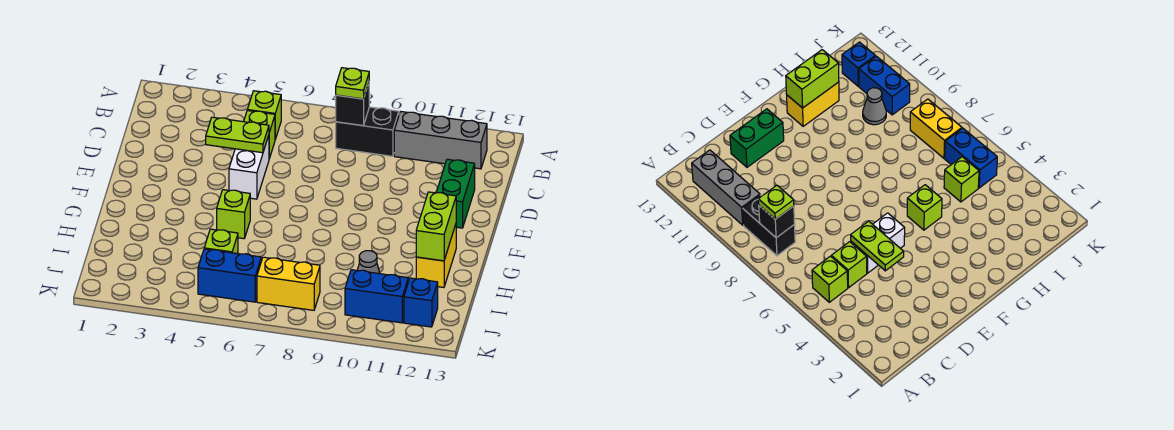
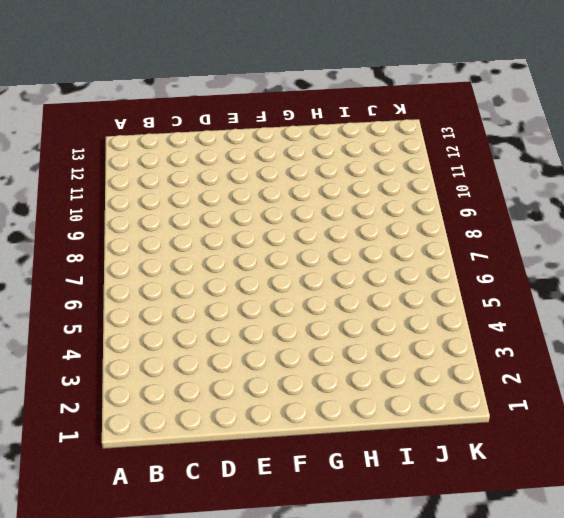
none -> lime 1x1 brick [247,91,281,139]
none -> black 1x2 brick [336,107,399,156]
none -> grey 1x3 brick [394,112,487,169]

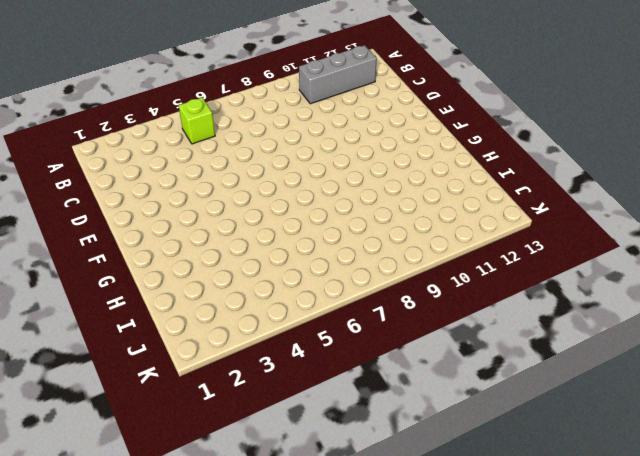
none -> black 1x2 brick [336,107,399,156]
none -> lime 1x1 brick [244,111,275,158]
none -> white 1x2 brick [229,135,269,199]

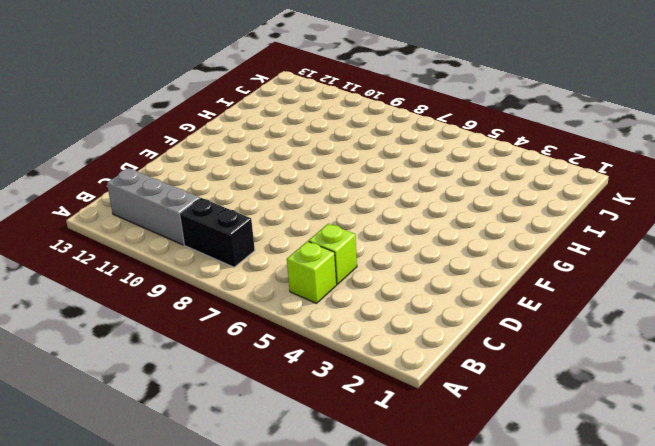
none -> white 1x2 brick [229,135,269,199]
none -> green 1x2 brick [436,159,475,228]
none -> lime 1x1 brick [217,190,250,239]

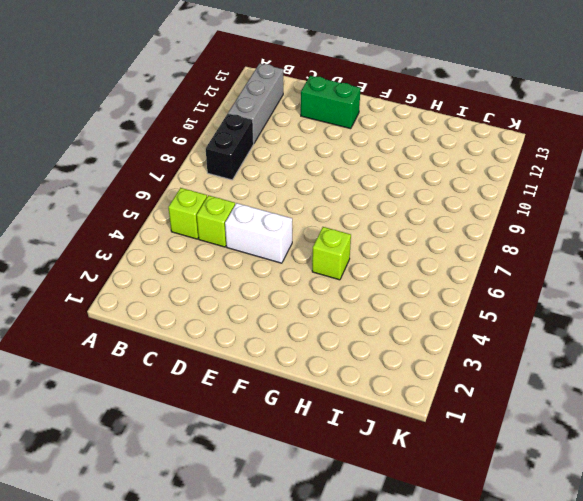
none -> yellow 1x2 brick [416,225,456,287]
none -> lime 1x1 brick [204,229,238,254]
none -> grey 1x1 cone [357,251,380,274]

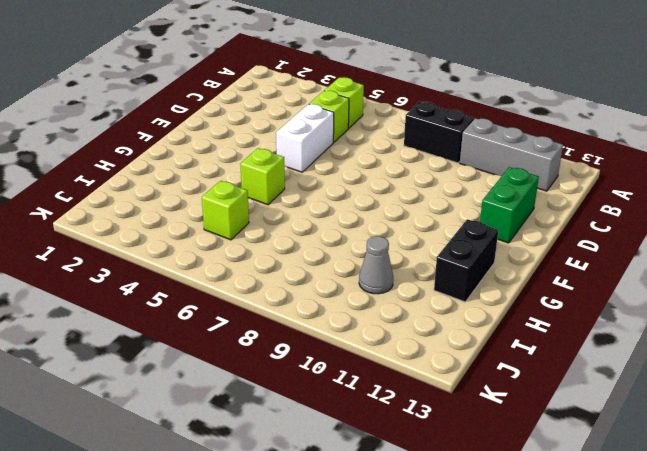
black 1x2 brick [434,219,498,302] -> yellow 1x2 brick [416,225,456,287]
none -> blue 1x2 brick [198,249,261,302]
none -> yellow 1x2 brick [257,257,320,310]
none -> blue 1x2 brick [345,270,408,323]

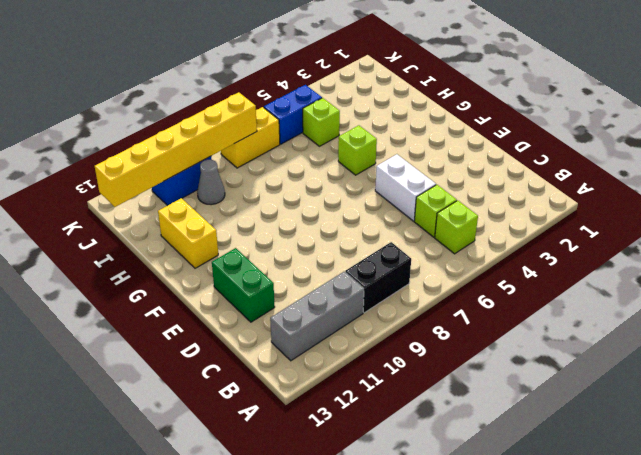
yellow 1x6 brick [95,92,257,207] -> none
none -> blue 1x1 brick [404,278,438,327]
none -> black 1x1 brick [336,83,369,126]
none -> lime 1x2 plate [206,117,269,153]

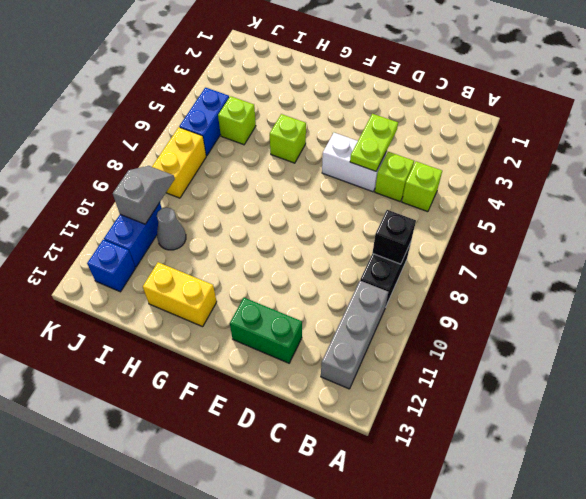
grey 1x2 slope [113,166,175,224] -> none
none -> lime 1x2 brick [416,192,456,261]
none -> lime 1x1 plate [336,68,369,99]

